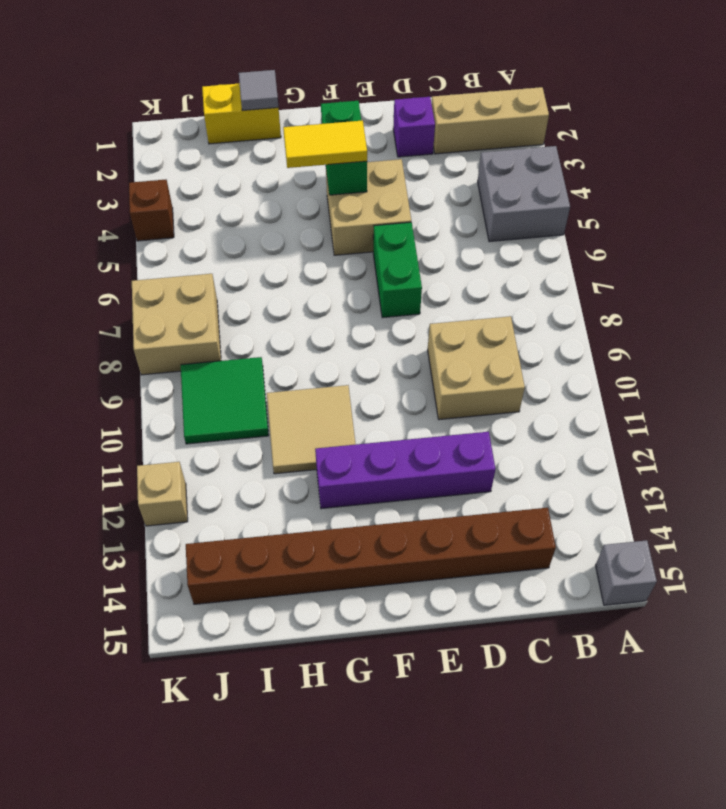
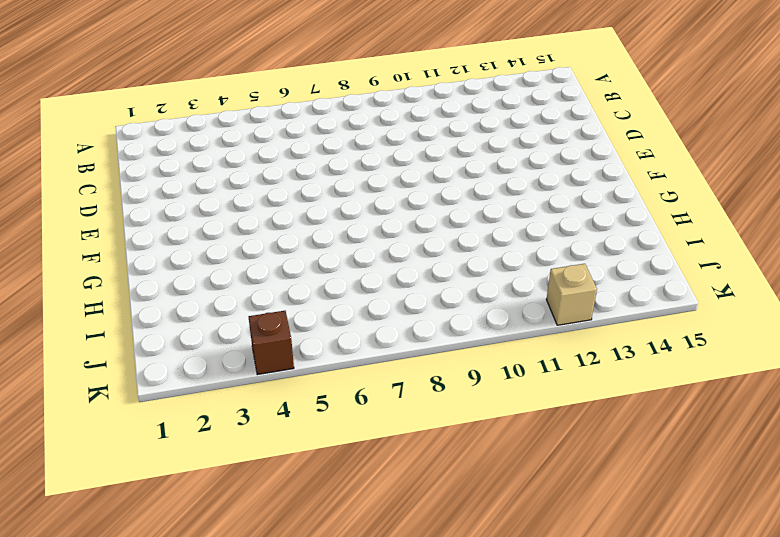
none -> tan 1x3 brick [432,87,549,154]
none -> grey 2x2 brick [478,146,570,242]
none -> grey 1x1 brick [596,540,657,605]

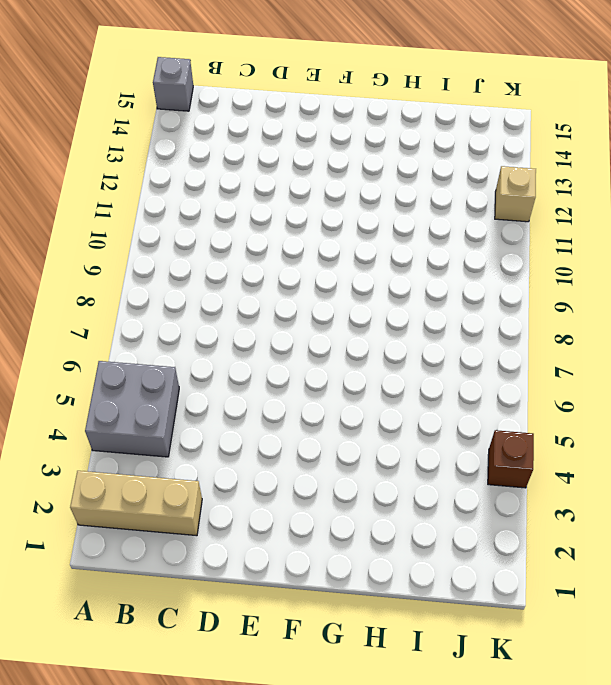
none -> tan 2x2 brick [428,316,525,420]
none -> brown 1x8 brick [186,508,556,604]
none -> purple 1x1 brick [393,97,435,157]

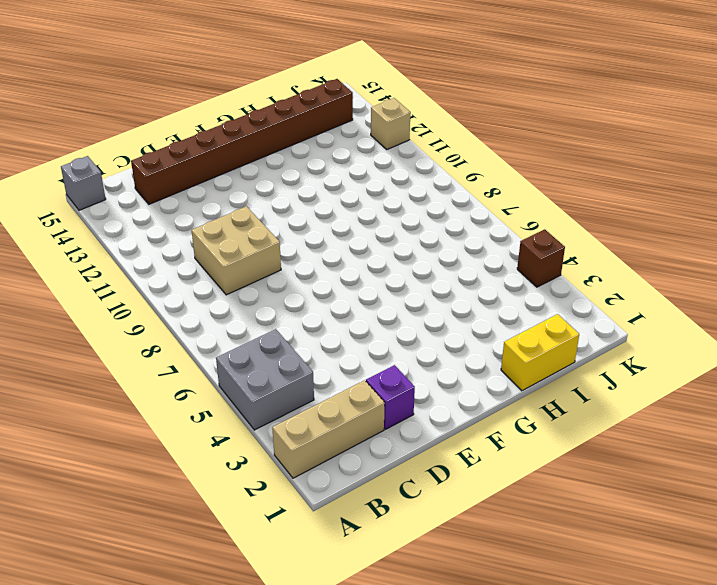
none -> purple 1x4 brick [315,432,495,509]
none -> tan 2x2 brick [326,159,411,255]
none -> green 1x2 brick [373,222,422,318]

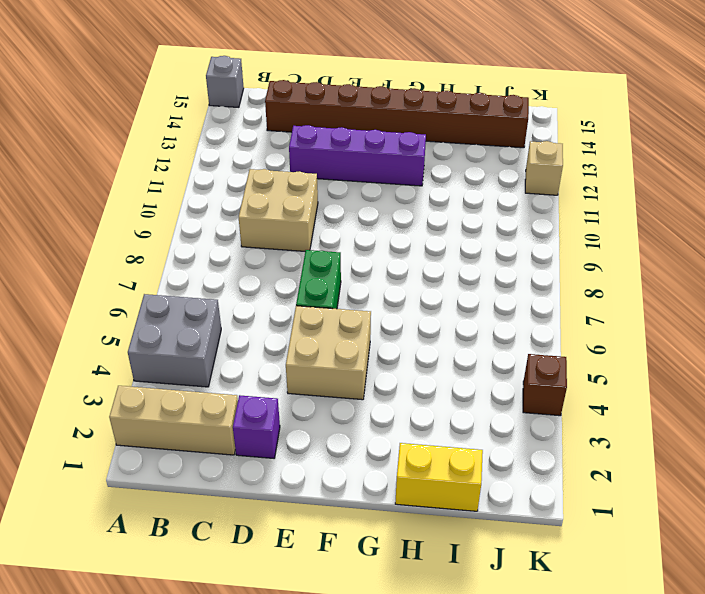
none -> tan 2x2 tile [267,385,356,474]
none -> green 2x2 tile [181,357,269,444]
none -> tan 2x2 brick [132,274,221,375]

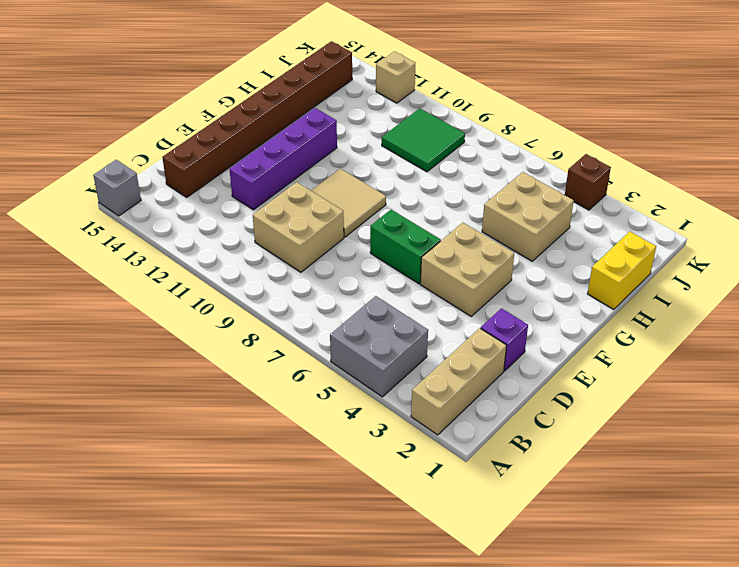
tan 2x2 tile [311,169,386,237] -> tan 2x2 tile moved to [267,385,356,474]
tan 2x2 brick [482,172,574,261] -> tan 2x2 brick moved to [132,274,221,375]
none -> green 1x2 brick [321,101,367,195]
none -> grey 1x1 tile [239,70,278,111]
none -> yellow 1x2 tile [283,120,367,168]

